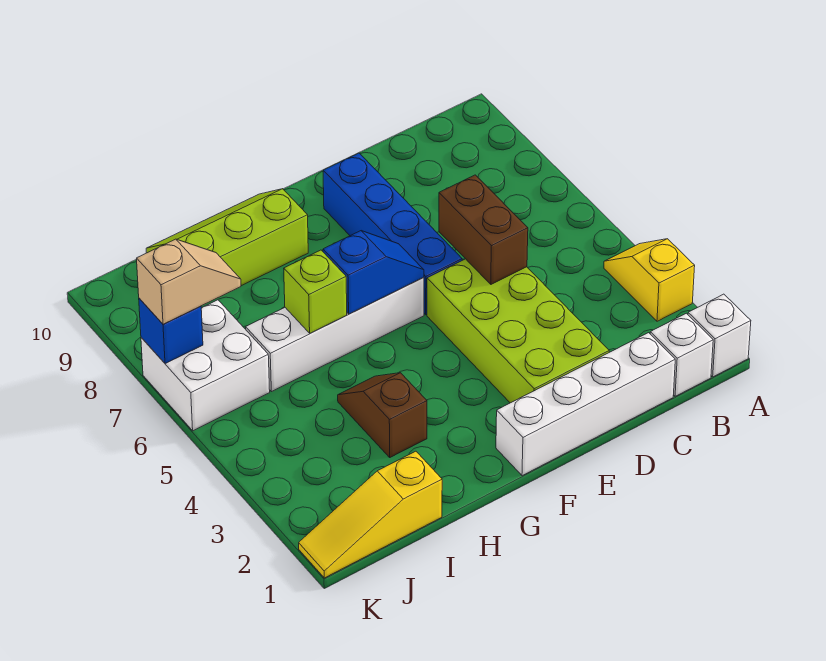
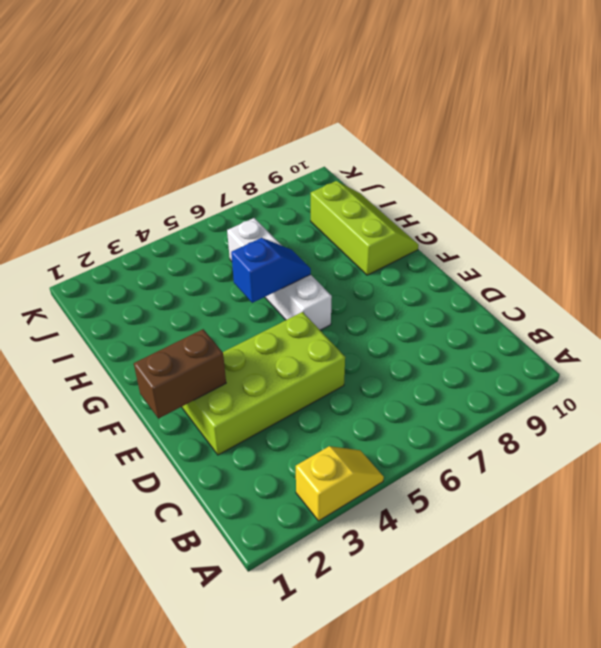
brown 1x2 brick [134,329,226,419] -> brown 1x2 brick moved to [439,175,528,284]
blue 1x2 slope [231,238,311,303] -> blue 1x2 slope turned to [323,231,424,314]
none -> white 1x1 brick [688,294,751,377]
none -> white 1x1 brick [650,313,713,396]
none -> white 1x4 brick [496,333,675,476]

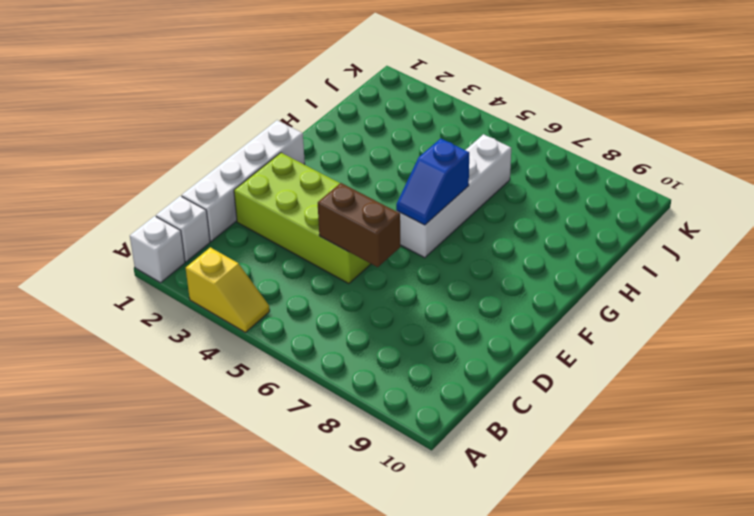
none -> blue 1x4 brick [323,153,462,315]
none -> lime 2x3 slope [146,189,308,286]
none -> brown 1x2 slope [338,373,427,457]

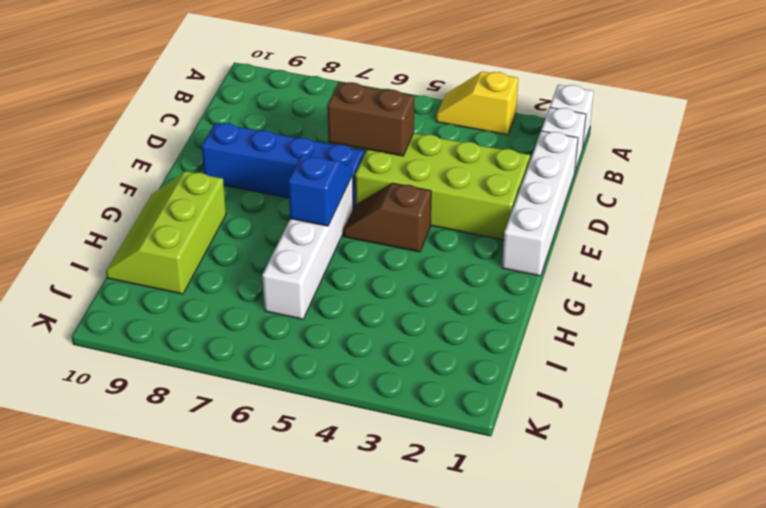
brown 1x2 slope [343,183,431,252] -> brown 1x2 slope moved to [338,373,427,457]
none -> yellow 1x3 slope [299,451,442,578]
none -> white 2x2 brick [141,300,270,431]
none -> lime 1x1 brick [284,250,347,333]

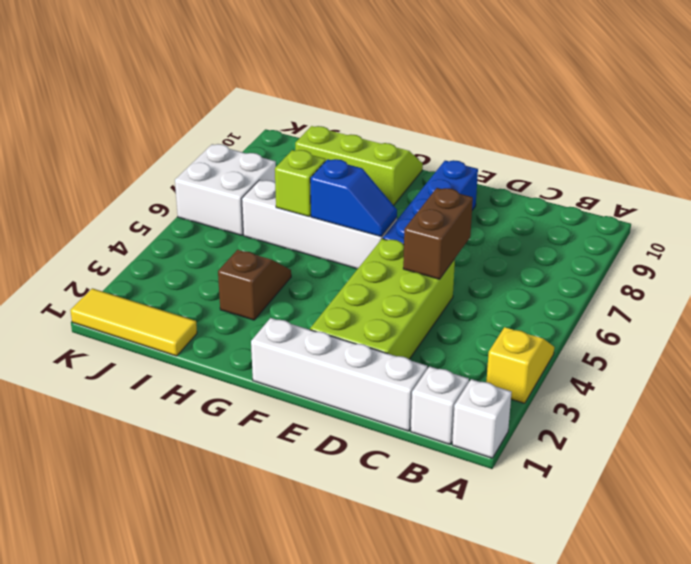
yellow 1x3 tile [70,288,197,356] -> yellow 1x3 slope [299,451,442,578]
none -> blue 1x1 brick [139,298,203,364]
none -> tan 1x2 slope [137,239,241,324]

